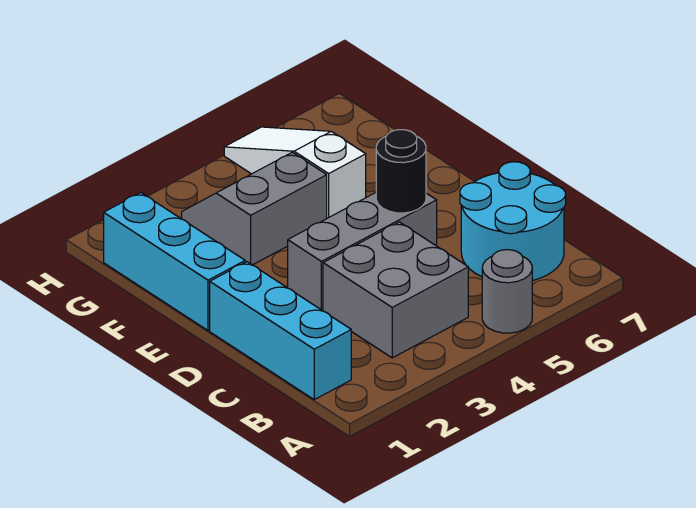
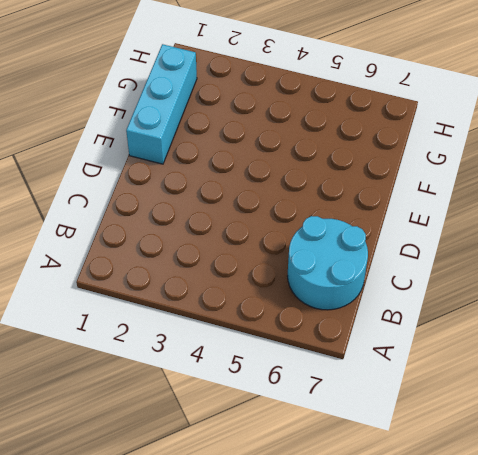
none -> grey 1x1 round brick [482,250,532,333]
none -> cyan 1x3 brick [210,262,351,400]

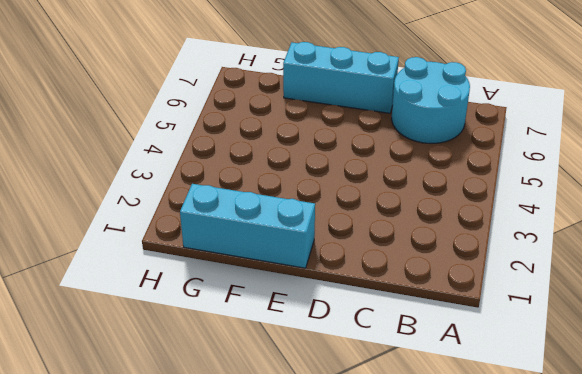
cyan 1x3 brick [283,42,399,113] -> cyan 1x3 brick moved to [210,262,351,400]
none -> grey 1x1 round brick [482,250,532,333]
none -> grey 2x2 brick [323,222,468,358]

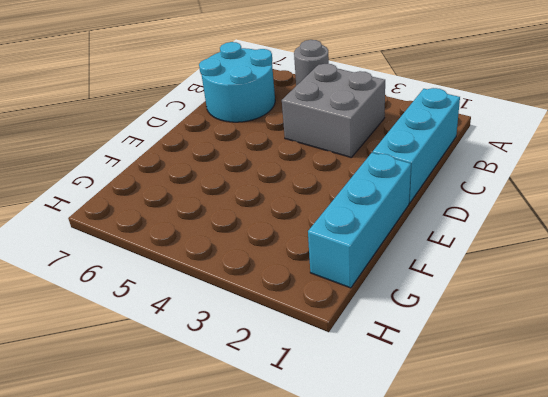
none -> grey 1x3 brick [288,193,437,311]
none -> grey 2x2 slope [182,152,327,265]

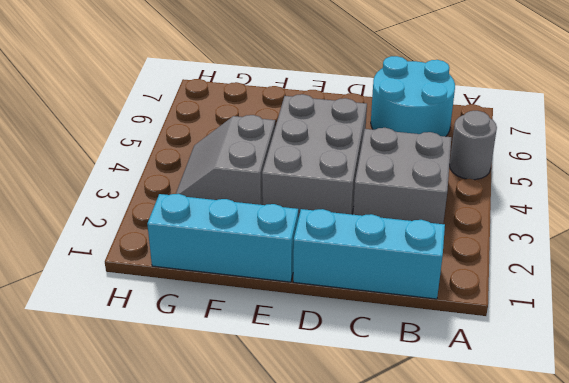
grey 2x3 brick [262,94,367,218] -> grey 1x3 brick [288,193,437,311]
none -> white 1x3 slope [224,127,366,218]
none -> black 1x1 round brick [376,130,426,213]

